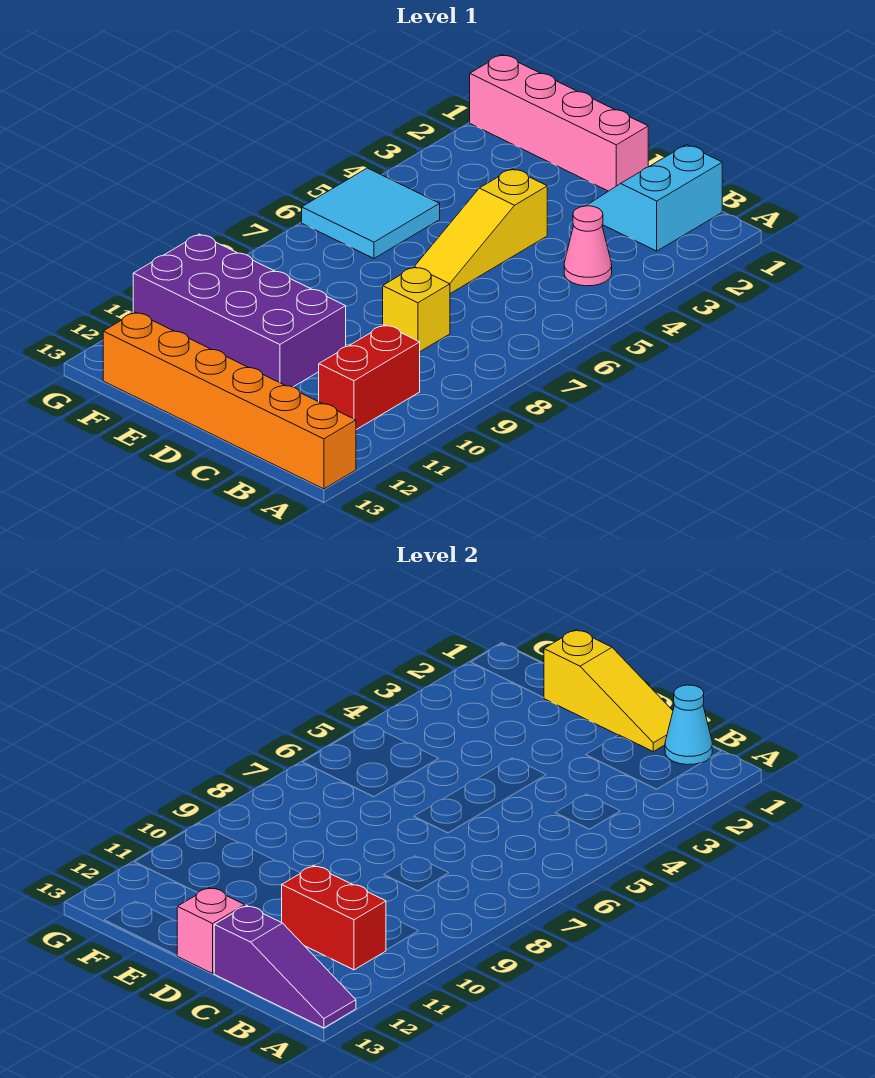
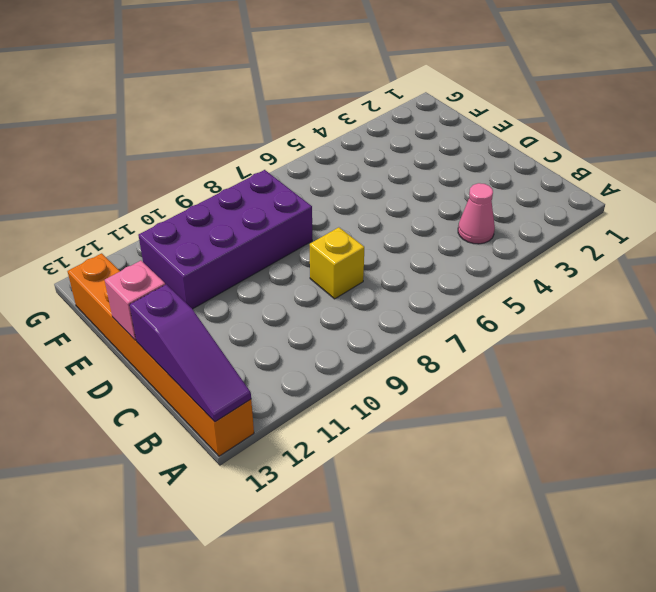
purple 2x4 brick [138,170,312,309] -> purple 2x4 brick turned to [133,234,346,387]
none -> cyan 2x2 slope [586,145,722,251]
none -> red 1x2 brick [319,325,420,430]
none -> pink 1x4 brick [470,55,648,191]

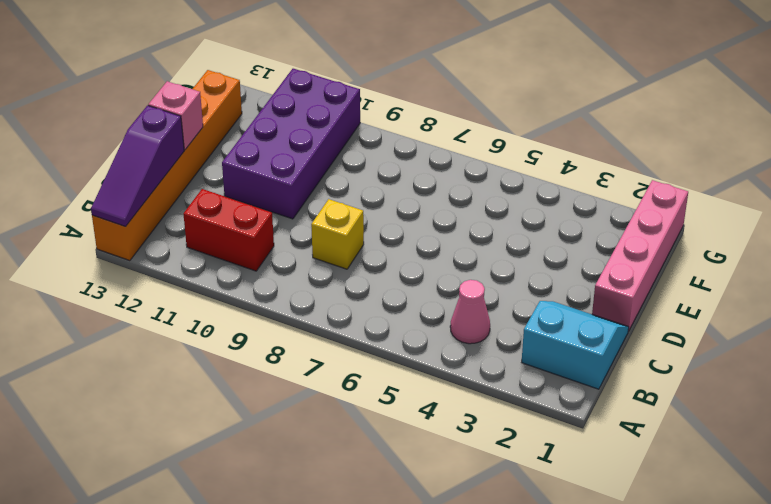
none -> yellow 1x3 slope [414,169,547,294]
none -> cyan 2x2 tile [302,168,440,258]
none -> cyan 1x1 cone [665,685,712,765]

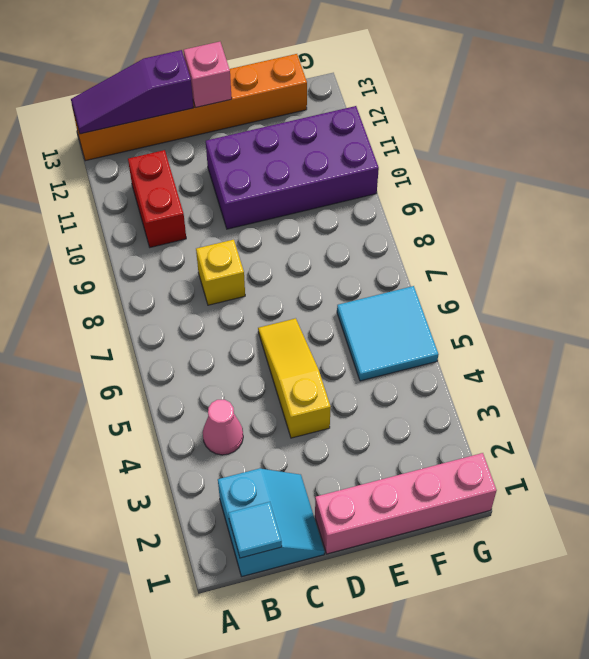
cyan 1x1 tile [228,502,282,558] -> cyan 1x1 cone [665,685,712,765]
none -> red 1x2 brick [282,866,386,970]
none -> yellow 1x3 slope [544,630,673,752]

